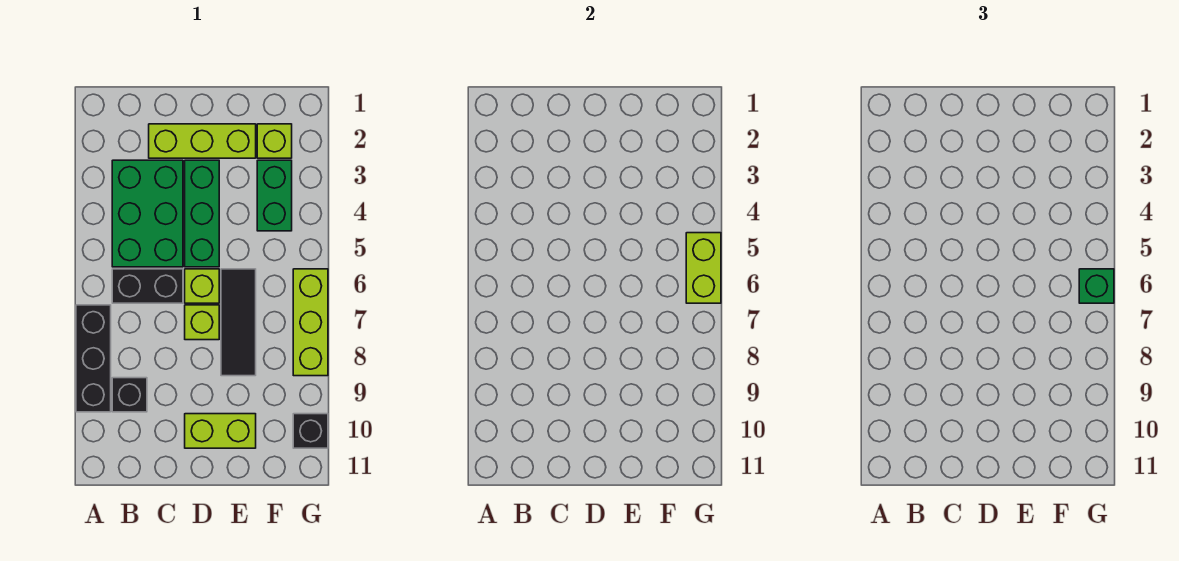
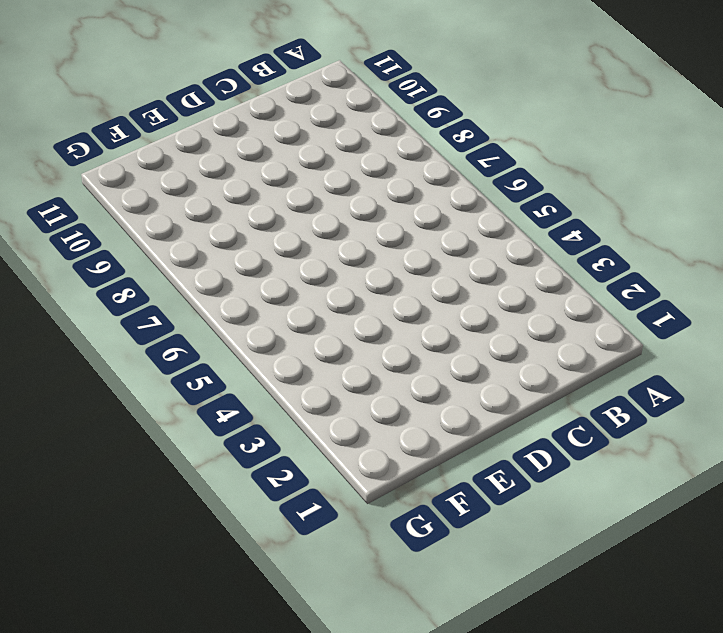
none -> black 1x3 brick [76,305,111,412]
none -> green 2x3 brick [112,160,183,267]
none -> black 1x2 brick [112,269,183,303]

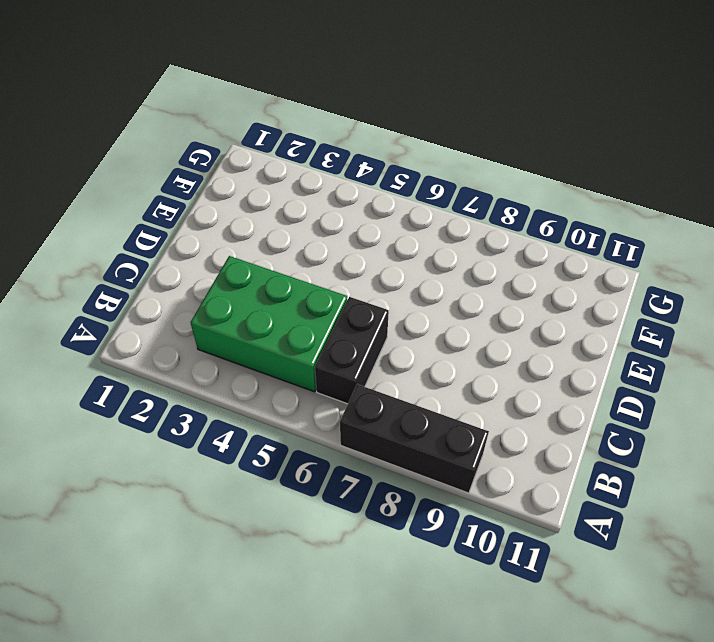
none -> black 1x1 brick [112,378,147,412]
none -> lime 1x3 brick [149,124,256,158]
none -> green 1x3 brick [185,160,219,267]

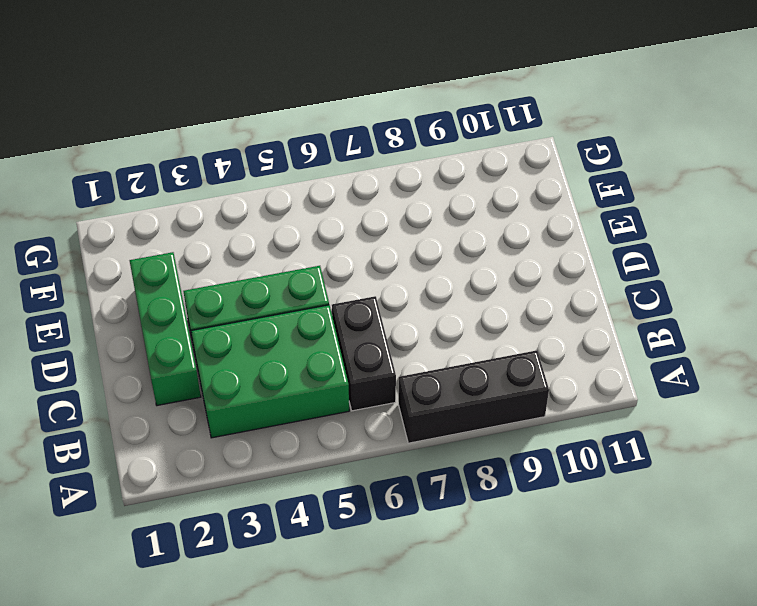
green 1x3 brick [130,252,201,406] -> lime 1x3 brick [149,124,256,158]
none -> black 1x1 brick [112,378,147,412]
none -> lime 1x1 brick [185,269,219,303]
none -> lime 1x1 brick [185,305,219,340]

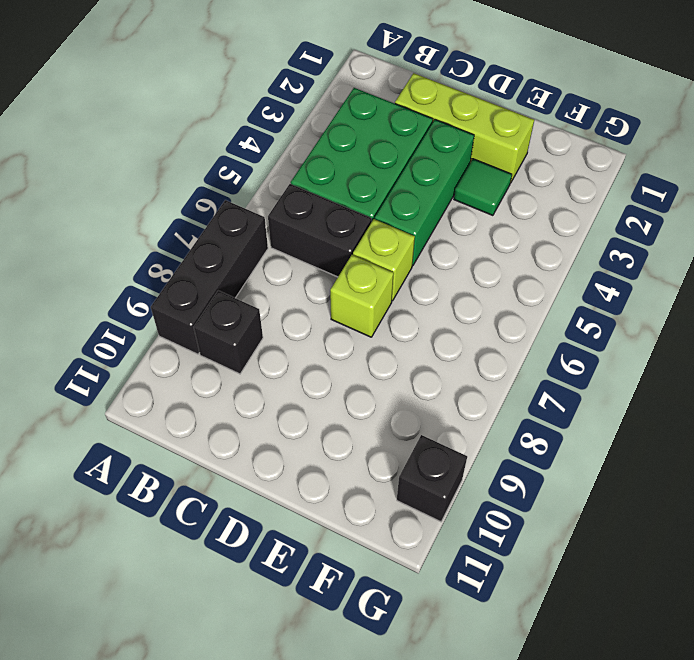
green 1x1 tile [454,159,512,215] -> none
none -> lime 1x2 brick [185,414,256,448]
none -> black 1x3 tile [221,269,256,376]
none -> lime 1x1 brick [257,124,292,158]

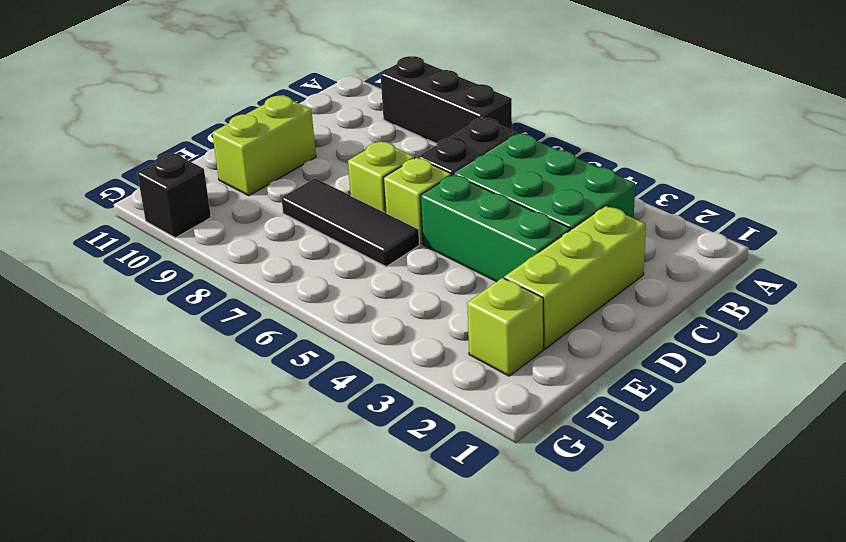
none -> black 1x1 brick [112,378,147,412]
none -> green 1x2 brick [257,160,292,231]
none -> lime 1x3 brick [293,269,328,376]

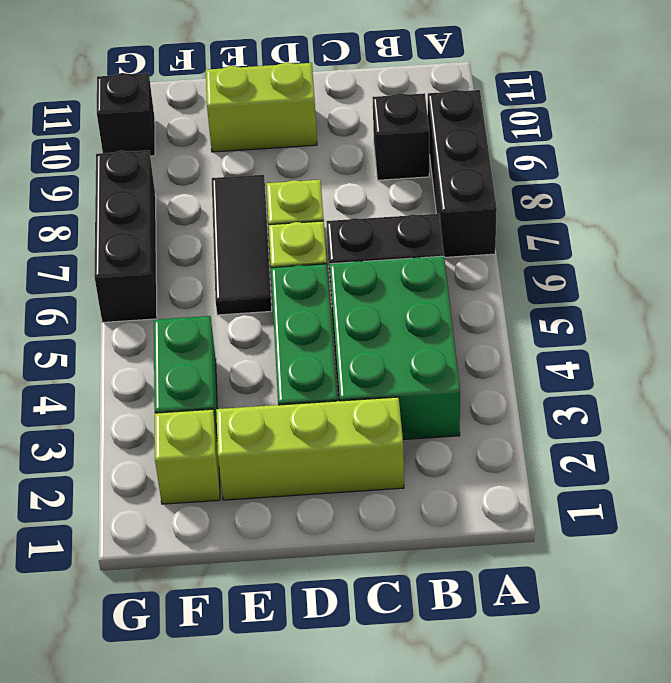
black 1x3 brick [94,150,157,322] -> lime 1x3 brick [293,269,328,376]
none -> lime 1x2 brick [686,233,721,303]
none -> green 1x1 brick [1079,269,1114,303]

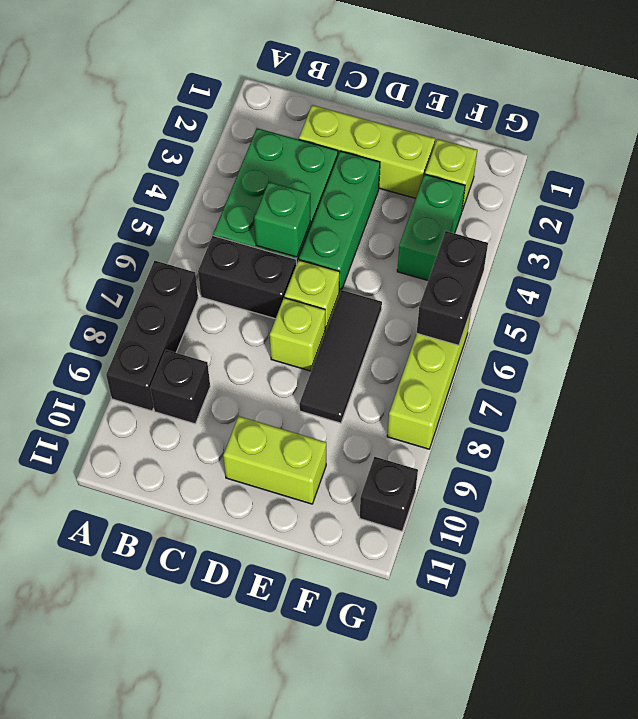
green 1x1 brick [254,182,310,257] -> green 1x1 brick moved to [1079,269,1114,303]
black 1x2 brick [417,231,488,345] -> lime 1x2 brick [686,233,721,303]

